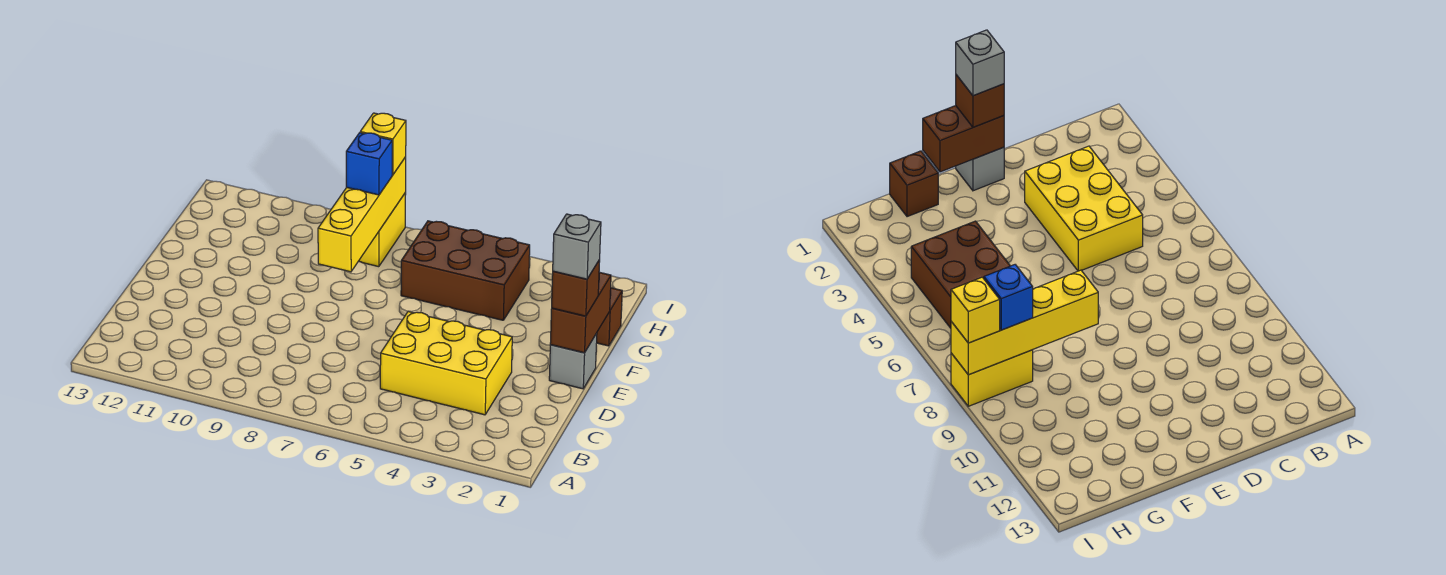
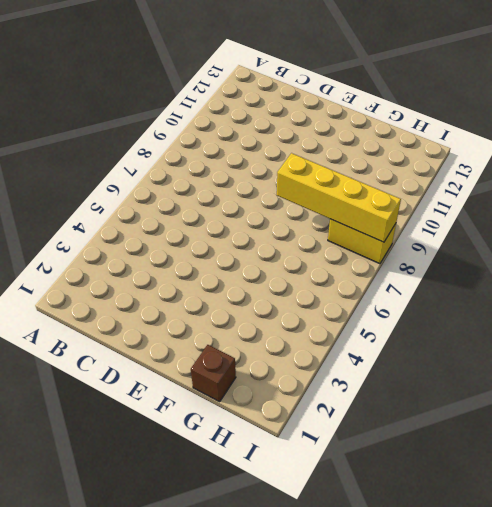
none -> yellow 2x3 brick [380,312,512,415]
none -> grey 1x1 brick [549,333,597,389]

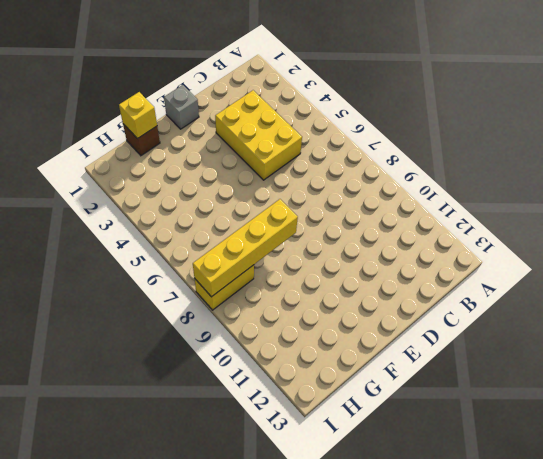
yellow 1x1 brick [119,92,157,139] -> yellow 1x1 brick moved to [360,113,406,175]
none -> brown 2x3 brick [401,221,530,320]
none -> brown 1x2 brick [550,272,611,353]

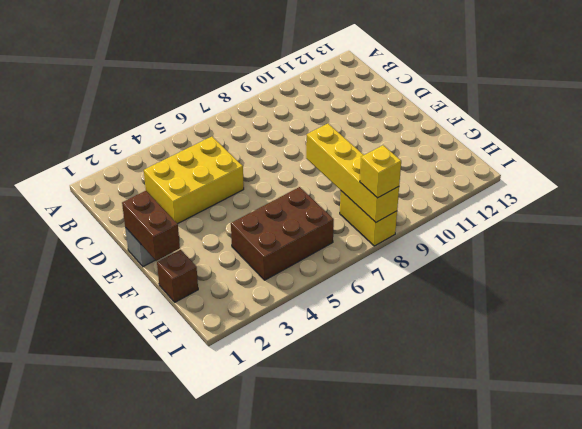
none -> brown 1x1 brick [552,260,600,316]
none -> blue 1x1 brick [346,133,392,195]

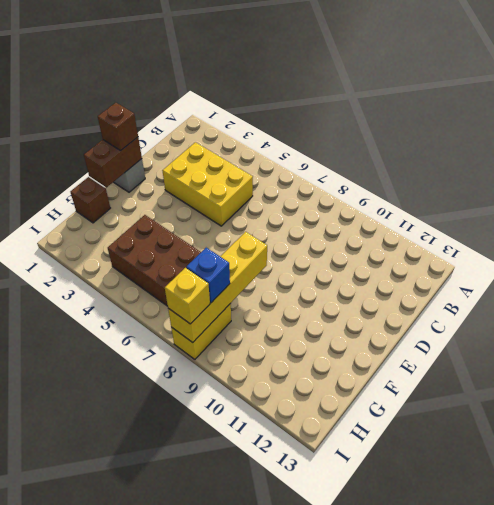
none -> grey 1x1 brick [553,214,601,279]

